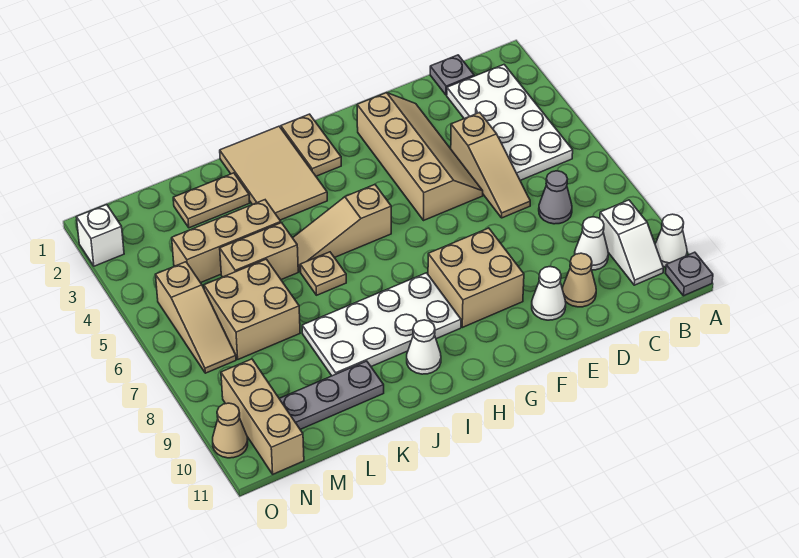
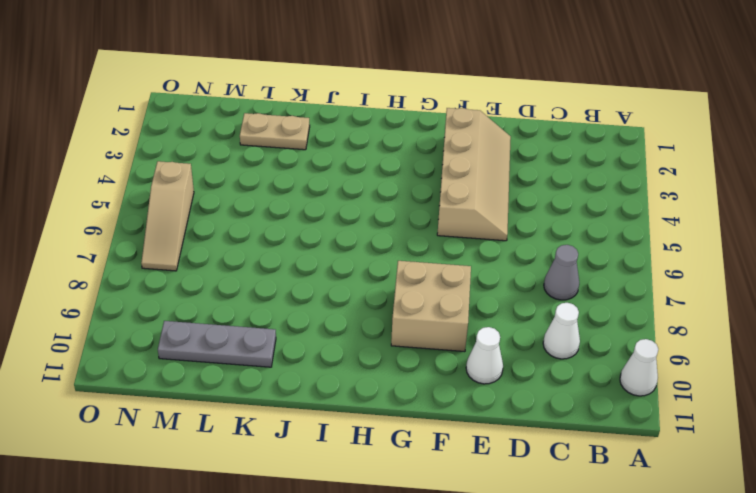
none -> grey 1x1 plate [665,252,713,296]
none -> white 2x4 plate [447,65,573,180]
none -> white 1x2 slope [600,200,664,285]

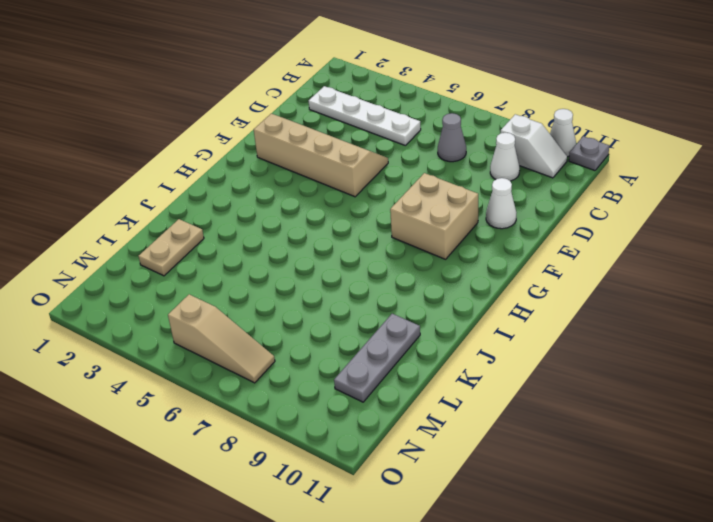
white 1x4 plate [309,86,421,145] -> white 2x4 plate [447,65,573,180]
none -> grey 1x1 plate [430,55,474,95]
none -> tan 1x3 slope [451,112,530,218]
none -> tan 1x1 cone [562,253,596,307]

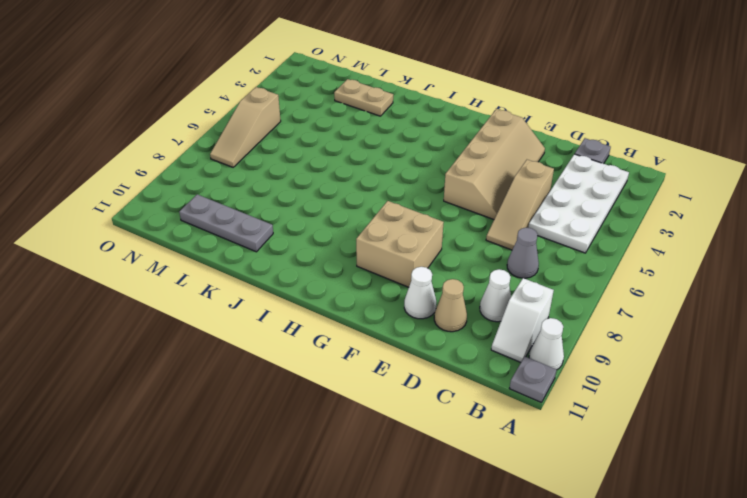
none -> tan 1x2 plate [281,114,341,176]
none -> tan 1x3 slope [293,184,391,272]
none -> white 2x4 plate [302,273,461,376]

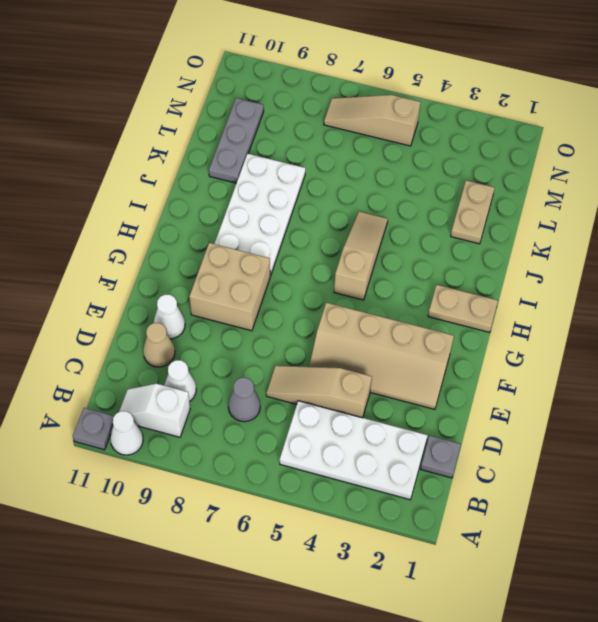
none -> tan 2x3 tile [220,126,327,220]
none -> white 1x1 cone [407,320,441,374]
none -> tan 1x1 plate [300,252,346,295]

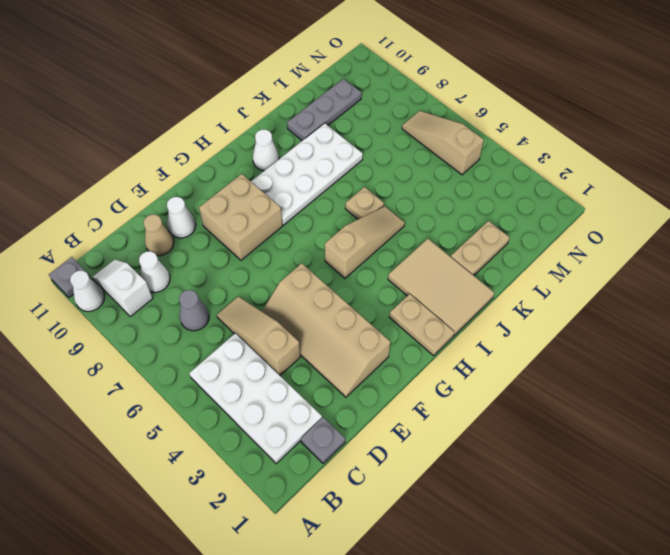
none -> tan 1x3 brick [172,200,281,283]
none -> tan 1x2 brick [220,223,298,280]
none -> tan 2x2 brick [204,259,300,359]

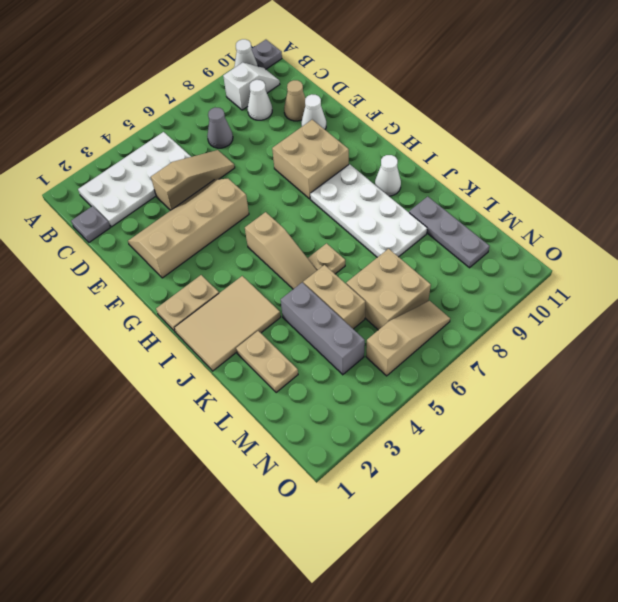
grey 1x3 brick [281,282,365,375] -> tan 1x3 brick [172,200,281,283]
none -> tan 1x3 brick [221,359,304,474]
none -> white 1x1 brick [76,205,124,266]
none -> tan 1x1 cone [213,403,248,458]

